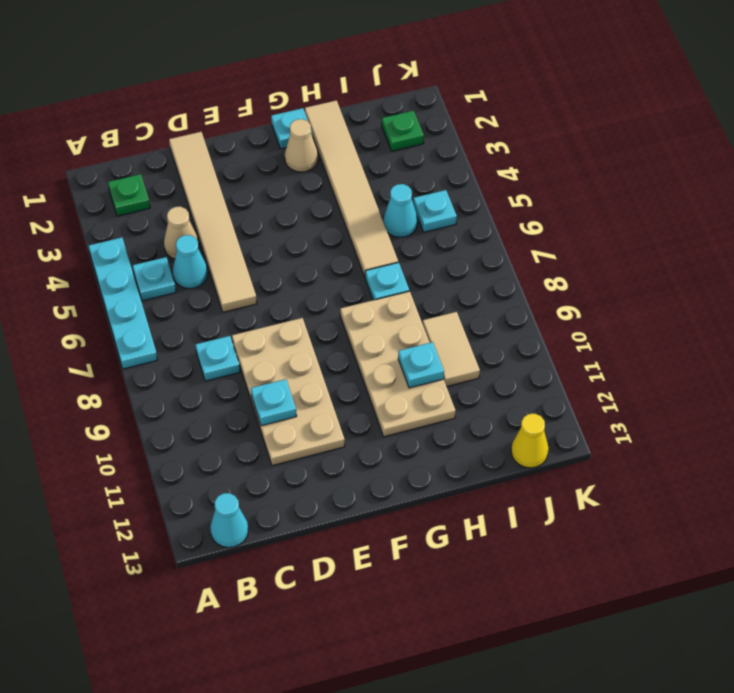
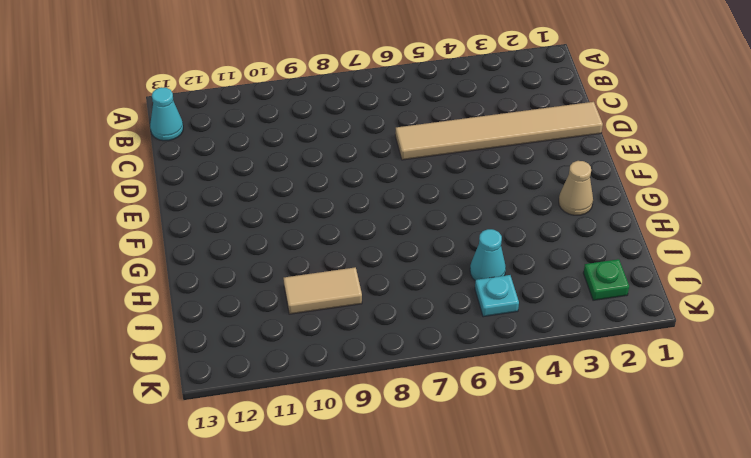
none -> cyan 1x4 plate [89,238,157,369]
none -> green 1x1 plate [108,174,150,216]
none -> cyan 1x1 plate [133,257,176,301]

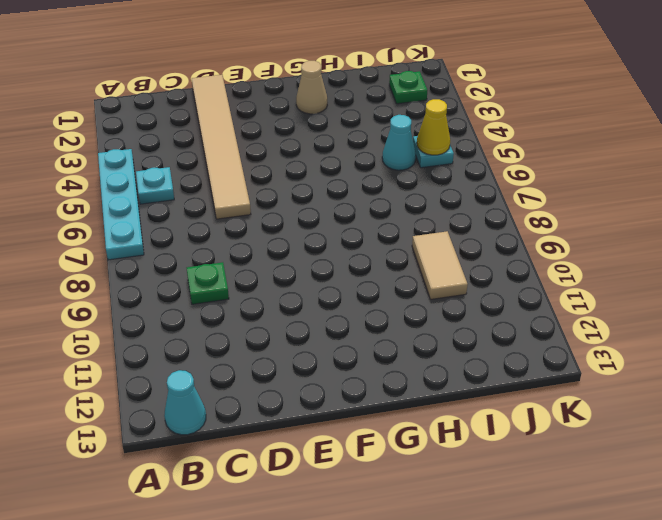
green 1x1 plate [187,262,229,304] -> green 1x1 plate moved to [108,174,150,216]
yellow 1x1 cone [417,99,450,155] -> yellow 1x1 cone moved to [511,414,549,468]
none -> tan 1x1 cone [164,207,199,259]
none -> cyan 1x1 cone [173,235,208,289]
none -> cyan 1x1 plate [196,336,240,381]

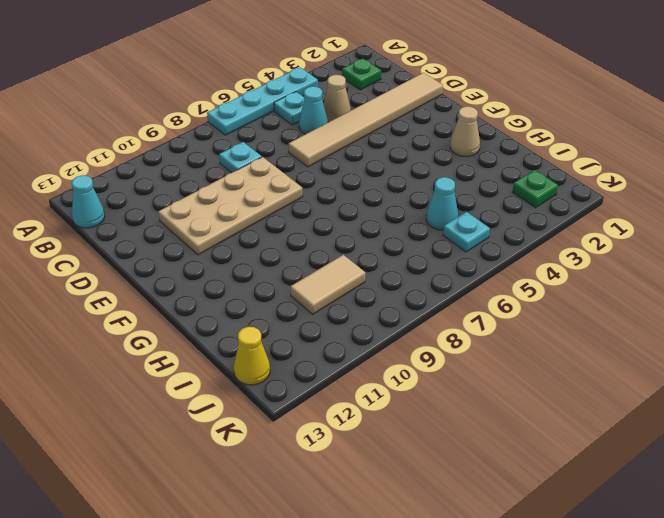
none -> cyan 1x1 plate [271,108,312,149]
none -> tan 2x4 plate [340,291,456,437]
none -> tan 1x6 tile [305,100,398,276]

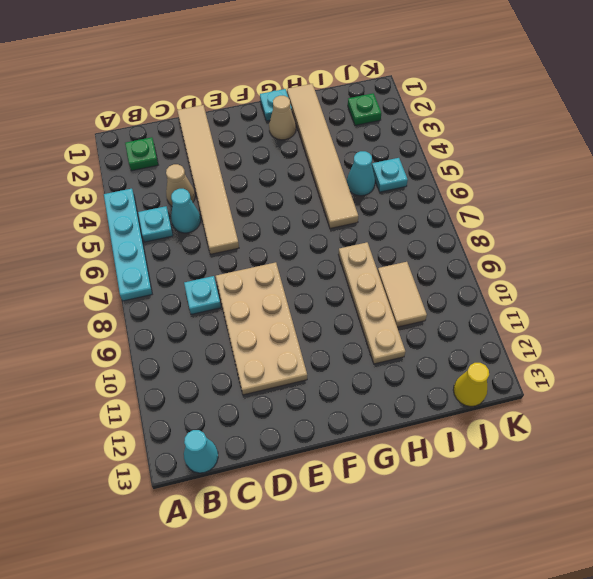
tan 1x4 plate [338,242,405,364] -> tan 2x4 plate [340,291,456,437]
none -> cyan 1x1 plate [365,262,409,300]
none -> cyan 1x1 plate [251,379,297,426]
none -> cyan 1x1 plate [398,342,444,388]

